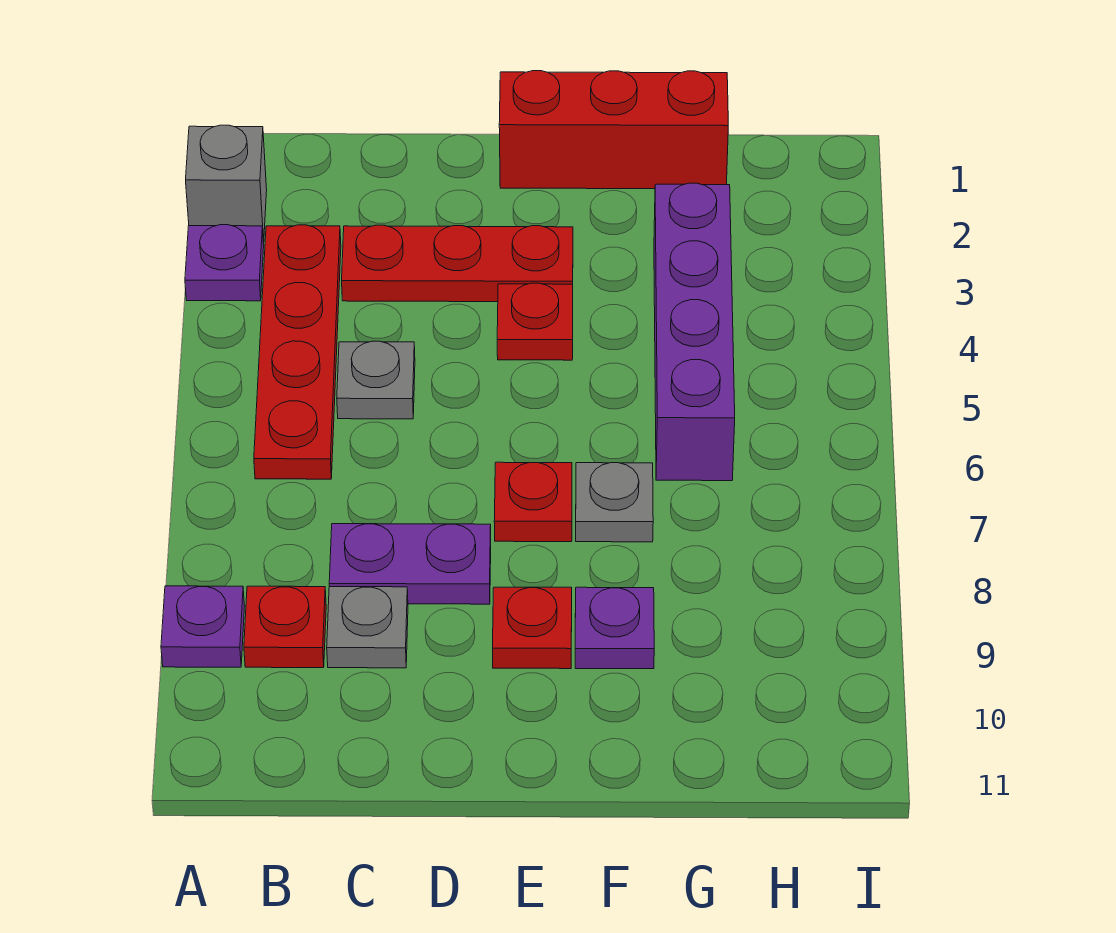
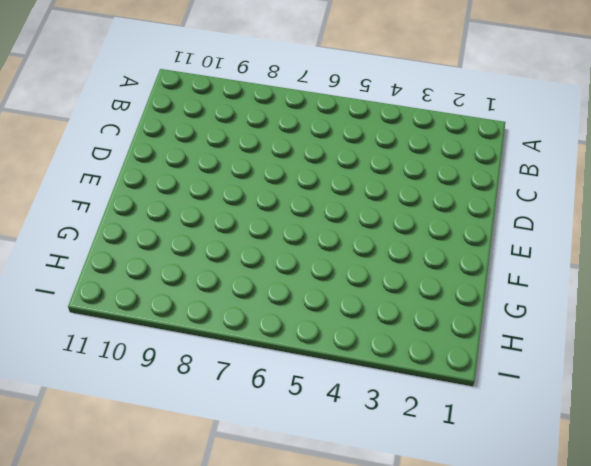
none -> grey 1x1 brick [186,125,267,243]
none -> purple 1x1 plate [185,225,264,301]
none -> purple 1x1 plate [161,586,245,667]

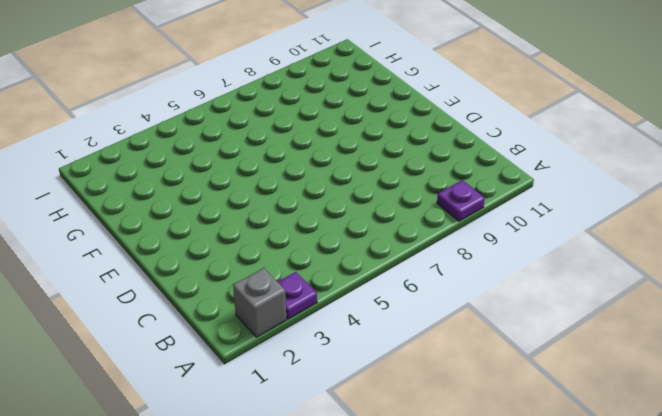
none -> red 1x4 plate [254,225,341,479]
none -> red 1x1 plate [244,586,326,668]
none -> red 1x3 plate [342,225,573,302]

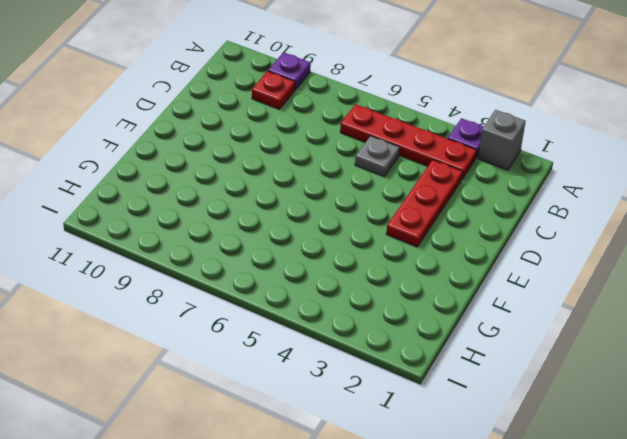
none -> purple 1x2 plate [329,524,491,604]
none -> grey 1x1 plate [327,587,408,668]
none -> red 1x3 brick [499,71,728,189]

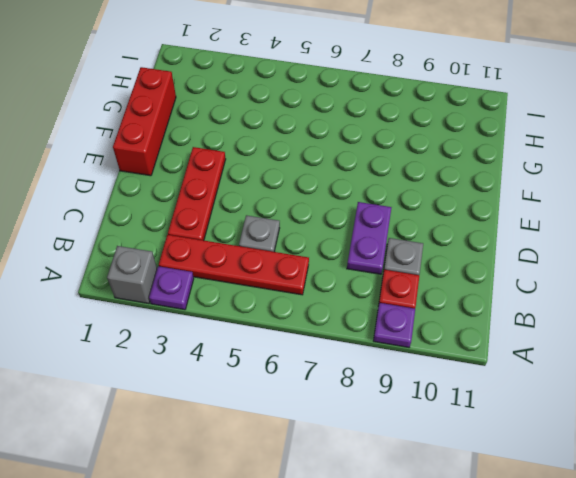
none -> red 1x1 plate [497,283,573,360]
none -> red 1x1 plate [494,462,572,542]
none -> red 1x1 plate [493,587,572,669]

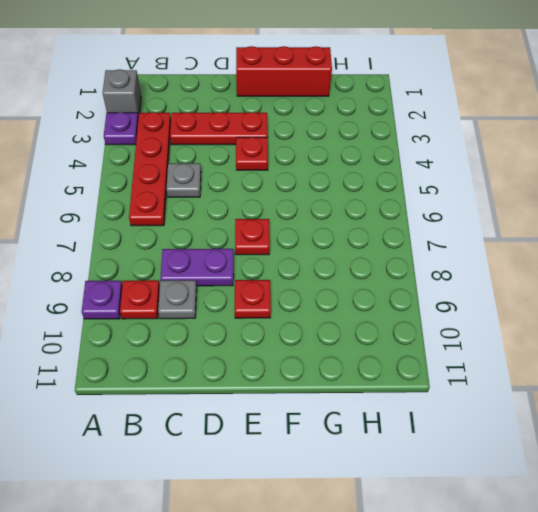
none -> grey 1x1 plate [576,463,653,542]
none -> purple 1x1 plate [575,587,654,669]
none -> purple 1x4 brick [654,183,735,481]

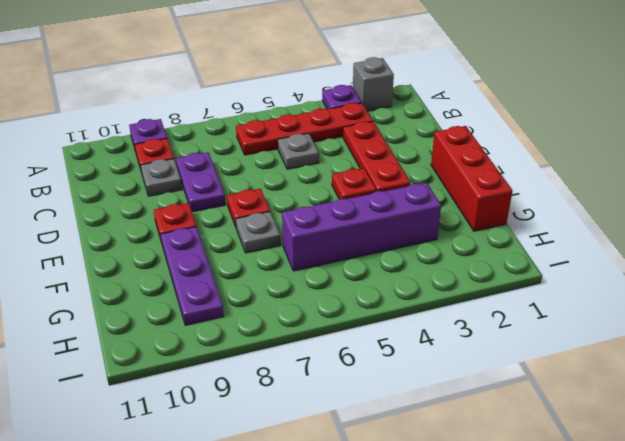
purple 1x3 plate [161,227,224,325] -> purple 1x1 plate [575,587,654,669]

